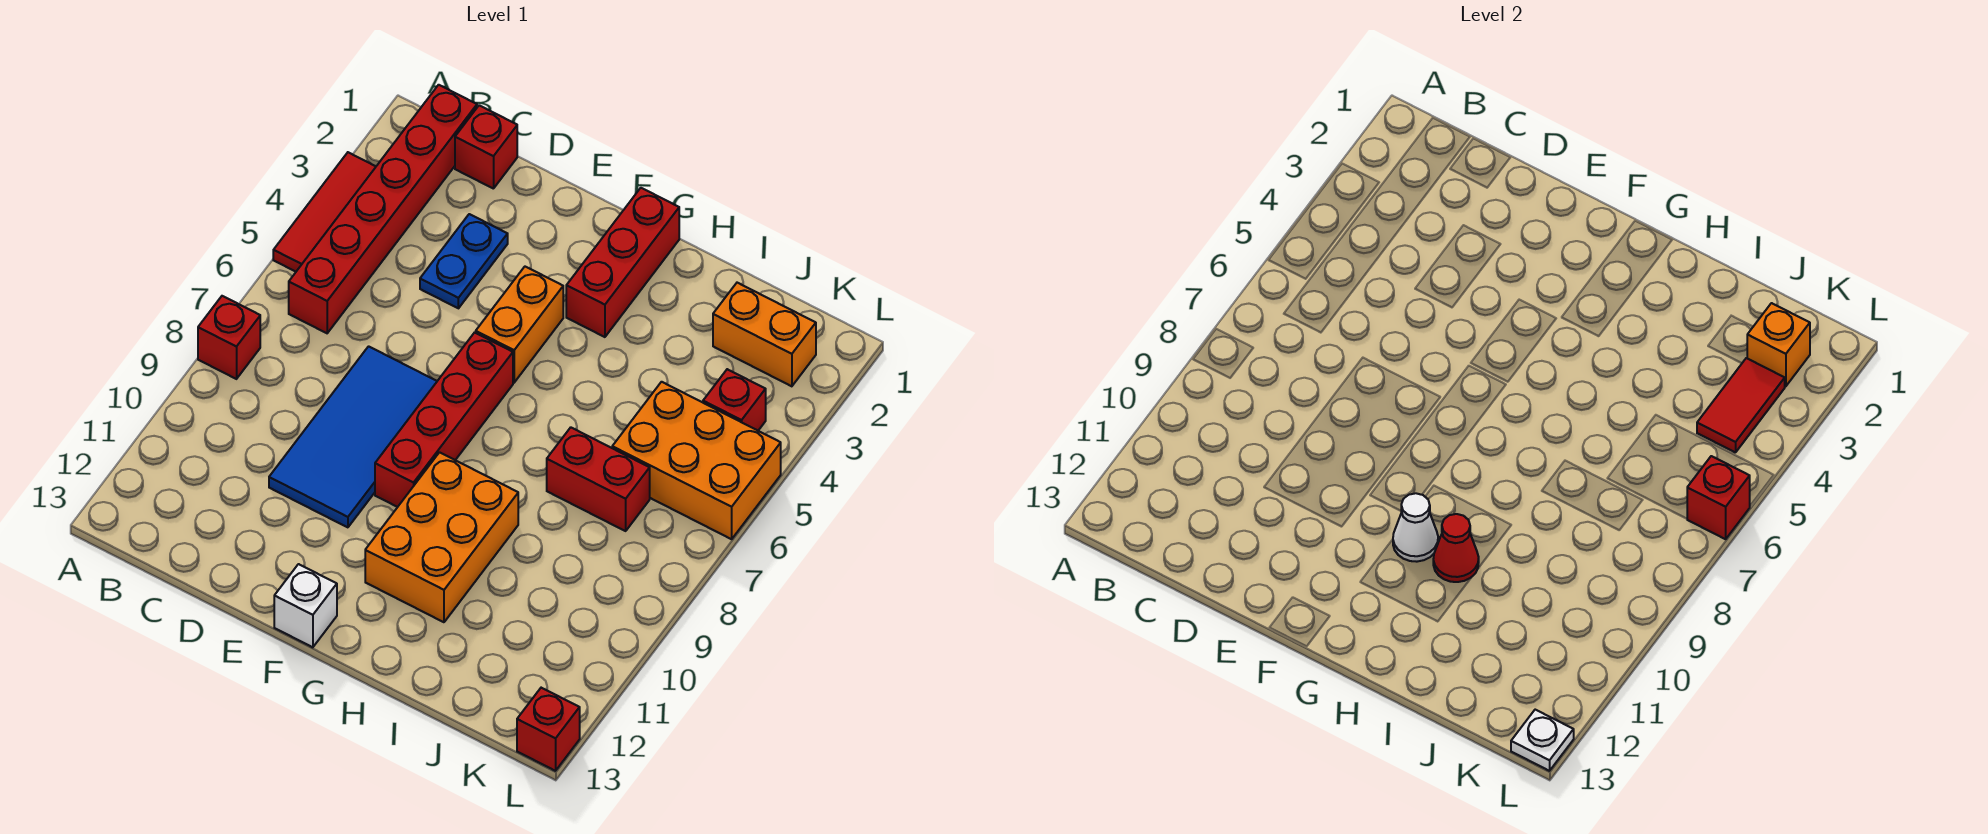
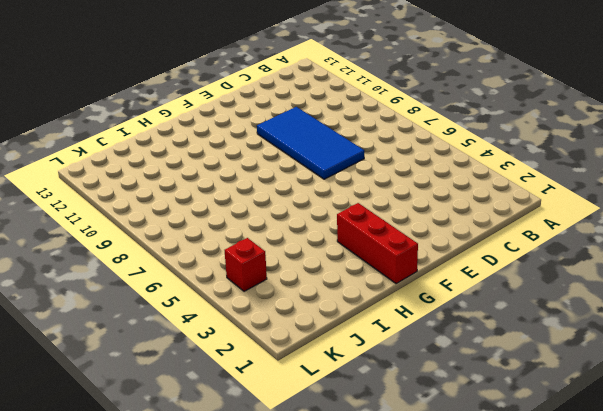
none -> red 1x3 tile [273,152,376,272]
none -> red 1x1 brick [198,296,260,379]
none -> red 1x6 brick [289,85,477,333]

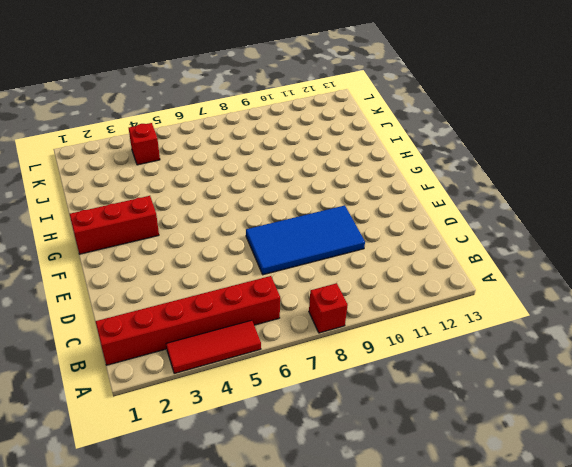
none -> red 1x1 brick [455,105,517,189]
none -> blue 1x2 plate [420,214,508,308]
none -> orange 1x2 brick [476,267,563,383]

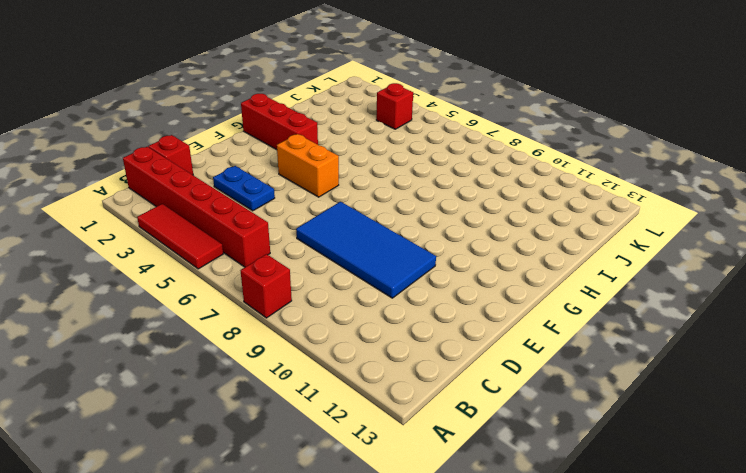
none -> red 1x4 brick [375,333,513,507]
none -> white 1x1 brick [274,564,337,647]
none -> orange 2x3 brick [365,452,518,622]

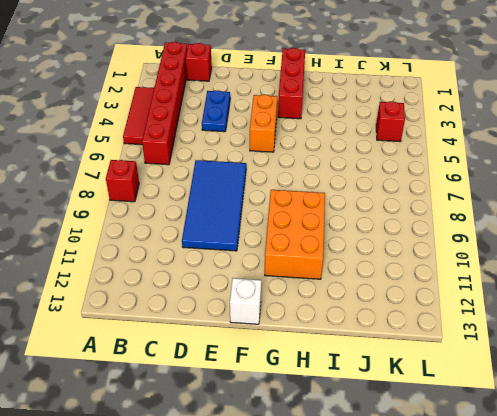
none -> red 1x4 brick [375,333,513,507]
none -> red 1x2 brick [547,427,650,531]
none -> orange 1x2 brick [713,283,816,386]

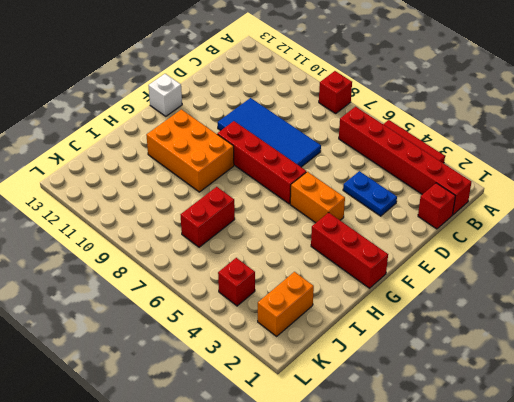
none -> orange 2x3 brick [612,382,781,539]
none -> red 1x1 brick [517,688,580,771]
none -> white 1x1 cone [1393,493,1438,562]

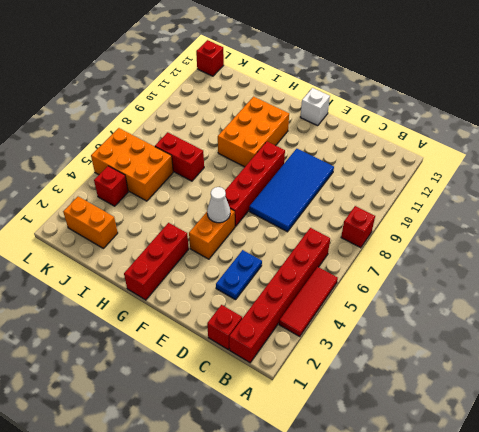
white 1x1 cone [207,187,230,223] -> white 1x1 cone moved to [1393,493,1438,562]
none -> red 1x1 cone [1433,514,1479,582]
none -> orange 1x1 brick [1747,303,1810,386]
none -> red 1x2 tile [1697,358,1785,453]

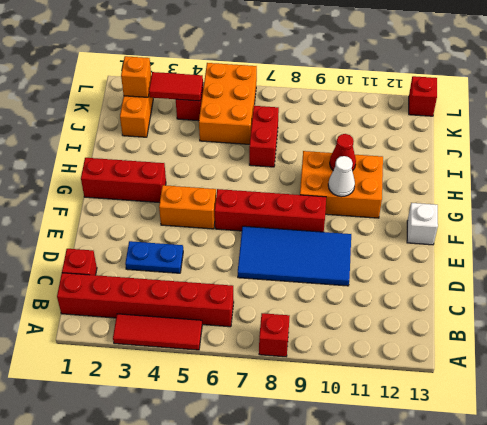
none -> red 1x1 brick [1687,456,1750,539]
none -> white 1x1 plate [1511,710,1574,771]

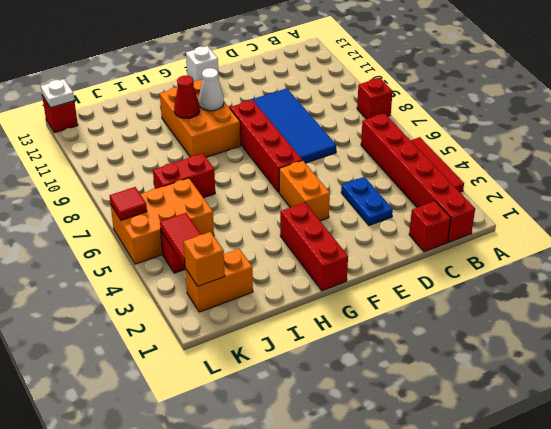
red 1x1 tile [110,187,147,220] -> red 1x1 brick [1687,456,1750,539]

